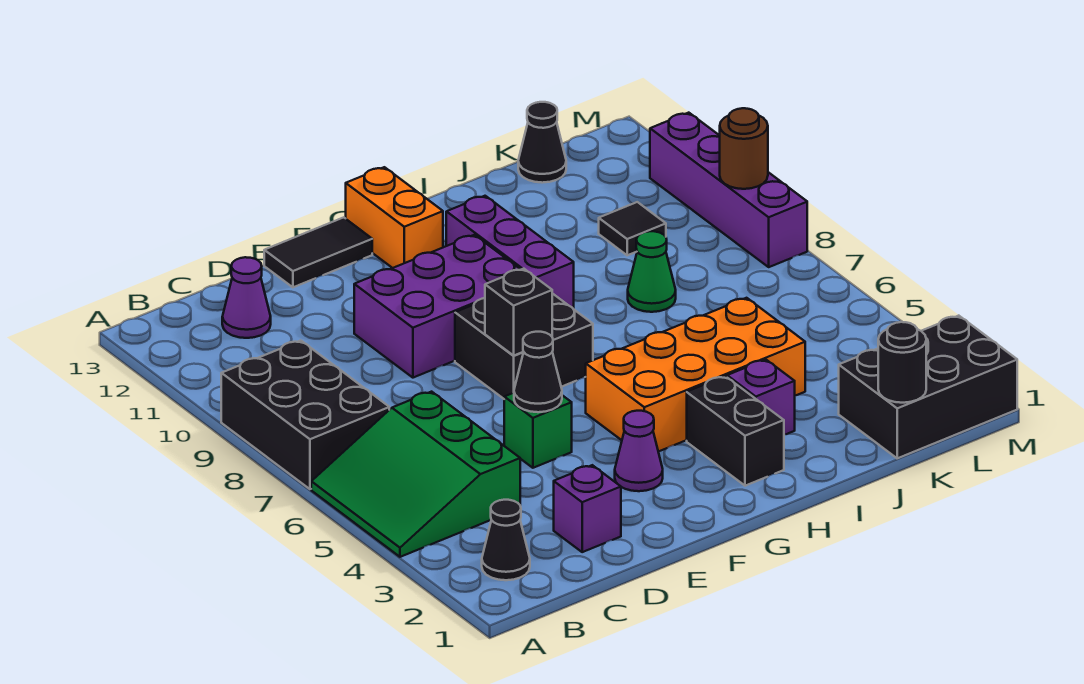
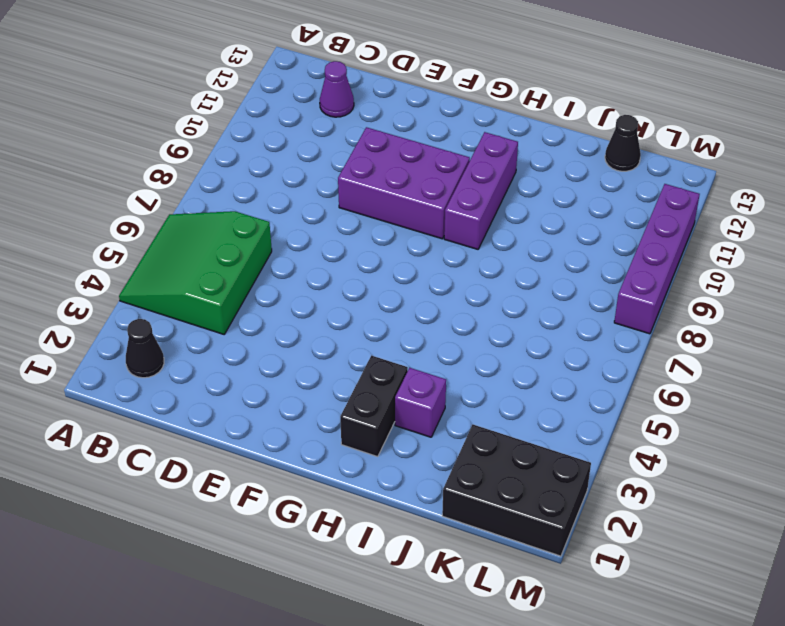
none -> black 2x3 brick [221,341,389,489]
none -> purple 1x1 brick [554,465,621,552]
none -> green 1x1 brick [504,393,572,468]

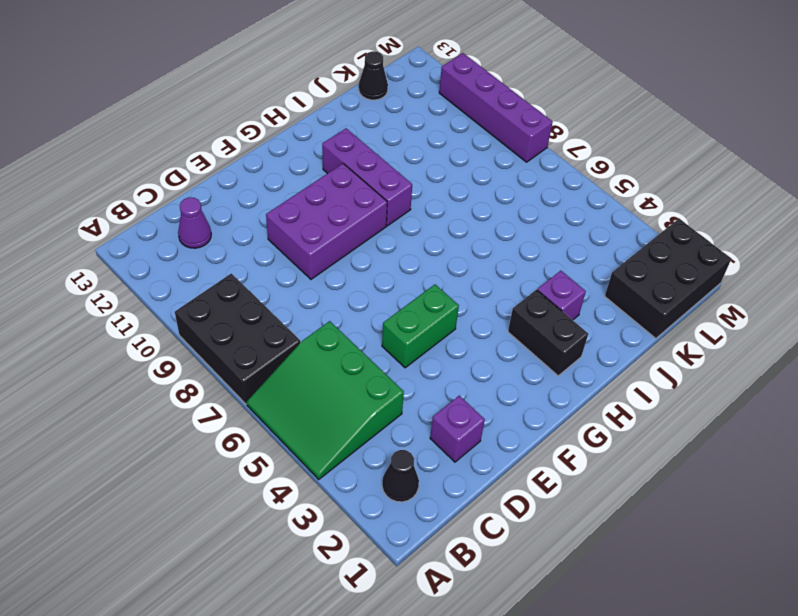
green 1x2 brick [382,284,459,368] -> green 1x1 brick [504,393,572,468]
none -> black 1x2 tile [264,217,372,287]
none -> purple 1x1 cone [615,411,663,491]
none -> black 2x2 brick [455,293,593,399]

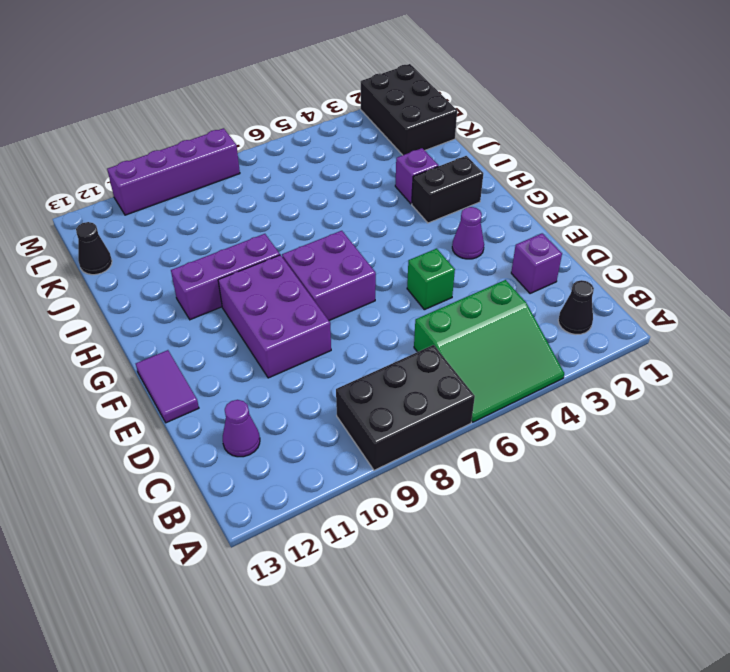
purple 1x2 tile [136,350,199,423] -> black 1x2 tile [264,217,372,287]
purple 2x2 brick [282,231,376,321] -> black 2x2 brick [455,293,593,399]
none -> orange 2x4 brick [586,298,805,452]
none -> orange 1x2 brick [346,167,443,268]
none -> green 1x1 cone [628,231,676,312]

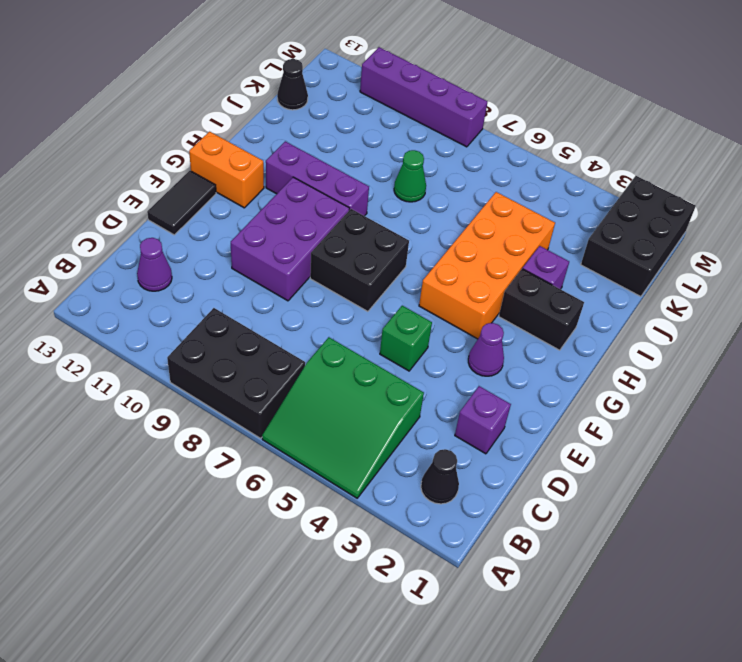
none -> black 1x1 tile [599,202,666,255]
none -> black 1x1 cone [514,332,562,412]
none -> black 1x1 brick [485,269,552,355]

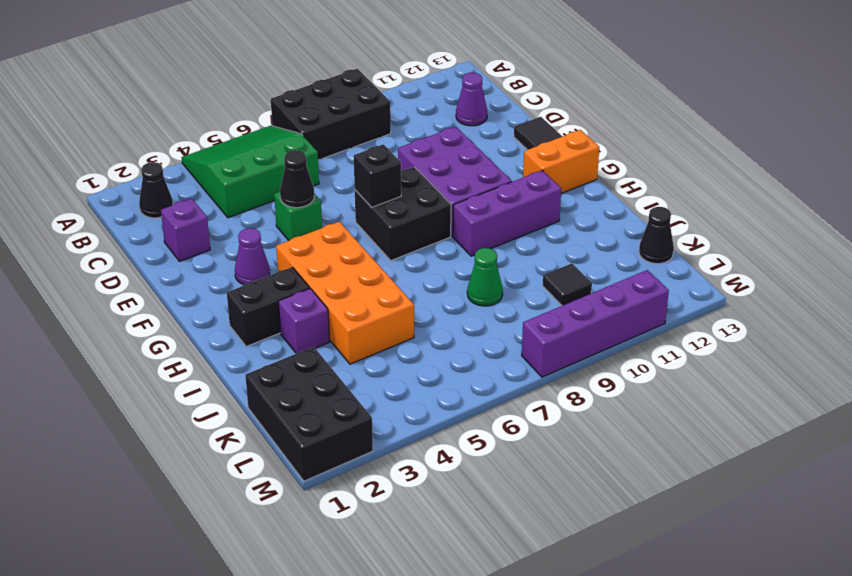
none -> black 1x1 round brick [878,322,926,403]
none -> brown 1x1 round brick [720,108,768,189]

